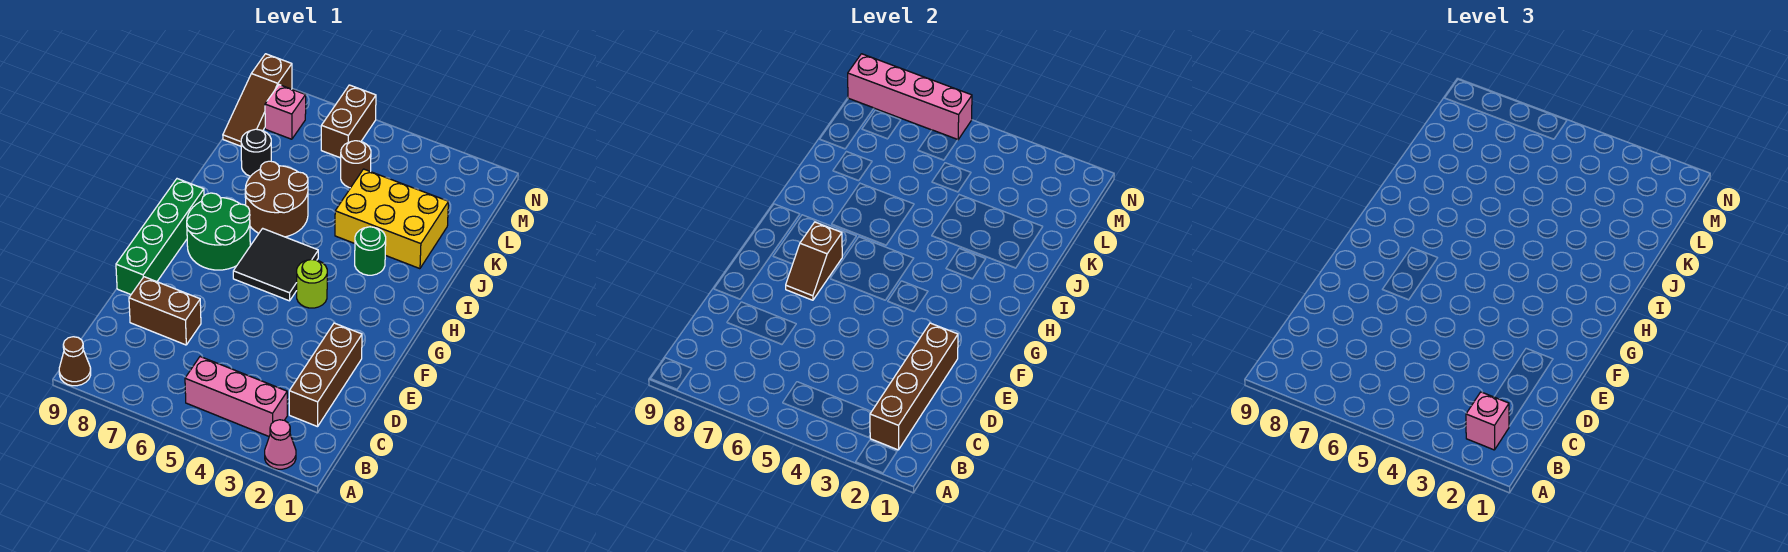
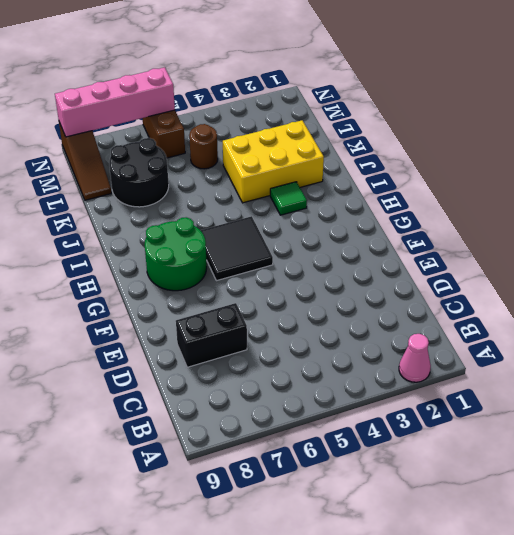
black 1x2 brick [176,303,247,367] -> brown 1x2 brick [129,277,201,345]
green 1x1 tile [270,182,307,215] -> green 1x1 round brick [355,227,386,275]
black 2x2 round brick [109,138,169,207] -> black 1x1 round brick [241,129,271,176]
none -> brown 1x1 cone [59,337,91,386]
none -> pink 1x3 brick [185,357,287,436]
none -> brown 1x3 brick [289,323,362,427]

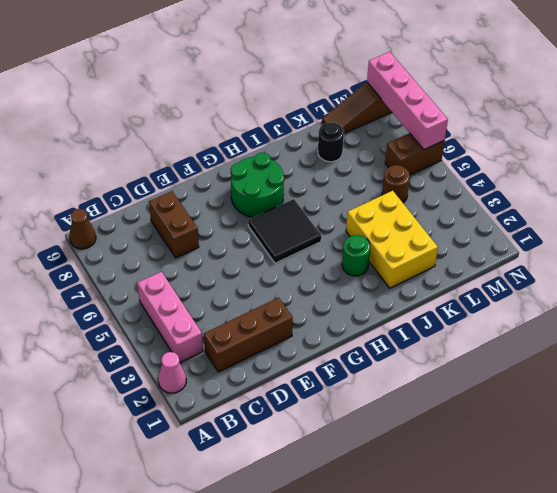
none -> green 1x4 brick [116,179,204,294]
none -> lime 1x1 round brick [297,260,327,308]
none -> brown 2x2 round brick [245,161,308,237]

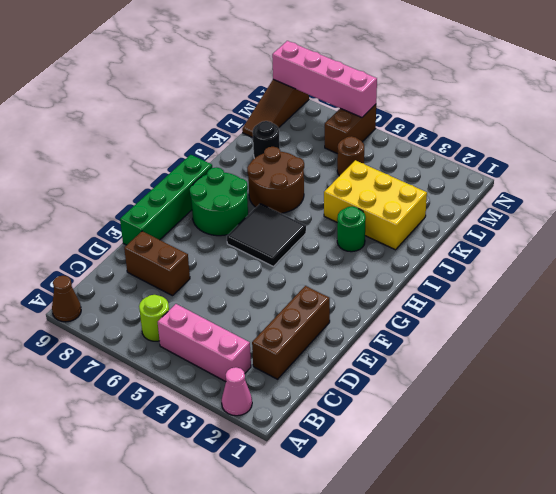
lime 1x1 round brick [139,295,169,341] -> lime 1x1 round brick moved to [297,260,327,308]
none -> pink 1x1 brick [265,85,306,139]
none -> brown 1x4 brick [870,323,958,450]
none -> brown 1x2 slope [786,222,842,300]

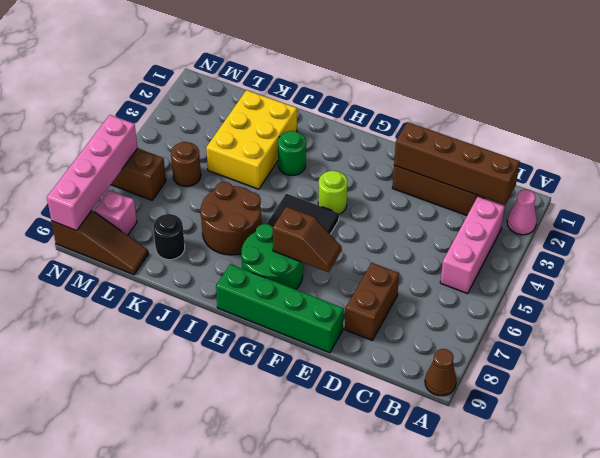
none -> pink 1x1 brick [1466,392,1509,450]

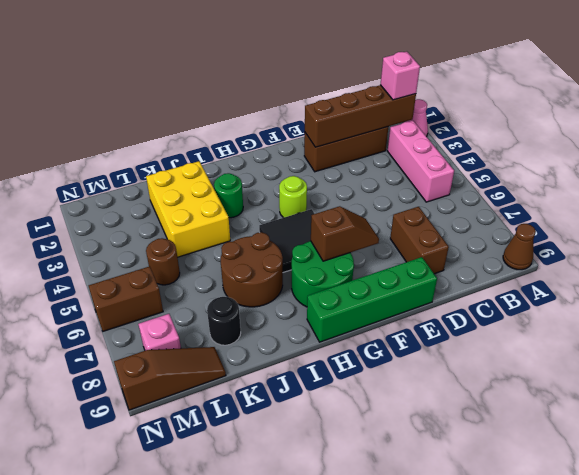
none -> pink 1x4 brick [848,54,972,139]

